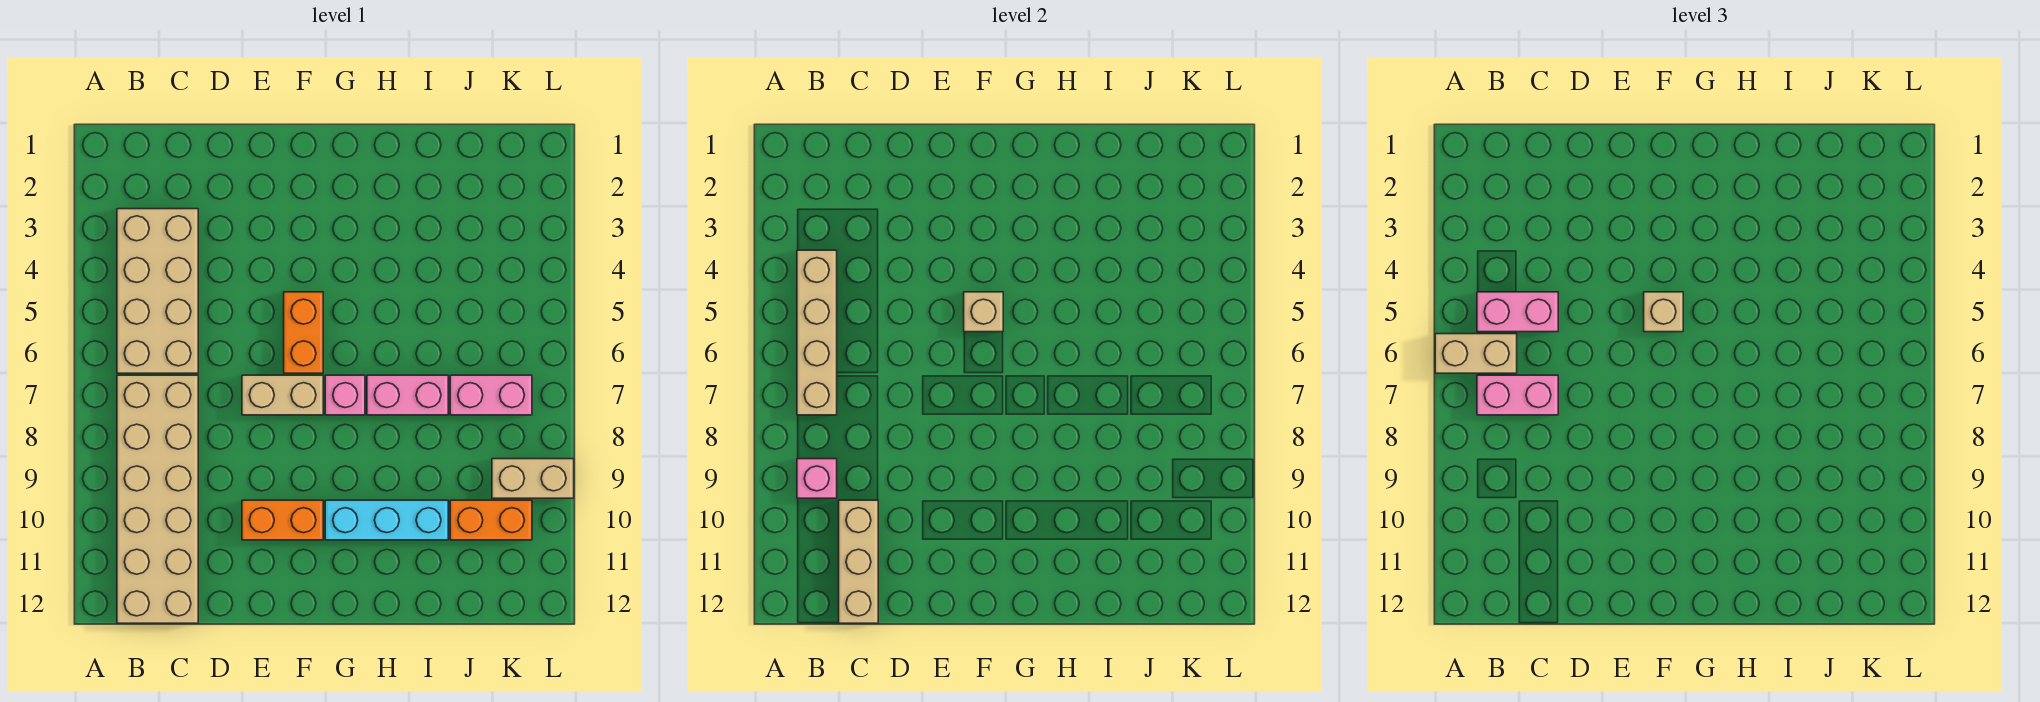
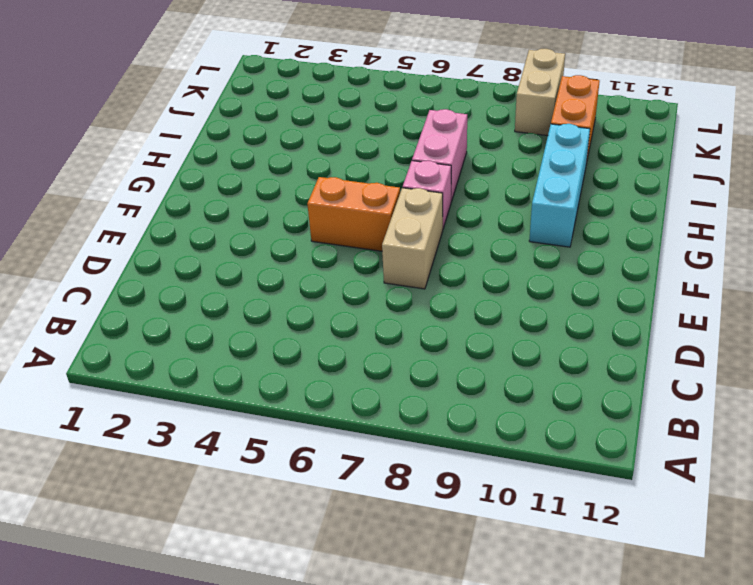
none -> tan 2x4 brick [117,209,198,373]
none -> tan 2x6 brick [117,375,198,623]
none -> orange 1x2 brick [242,500,323,540]

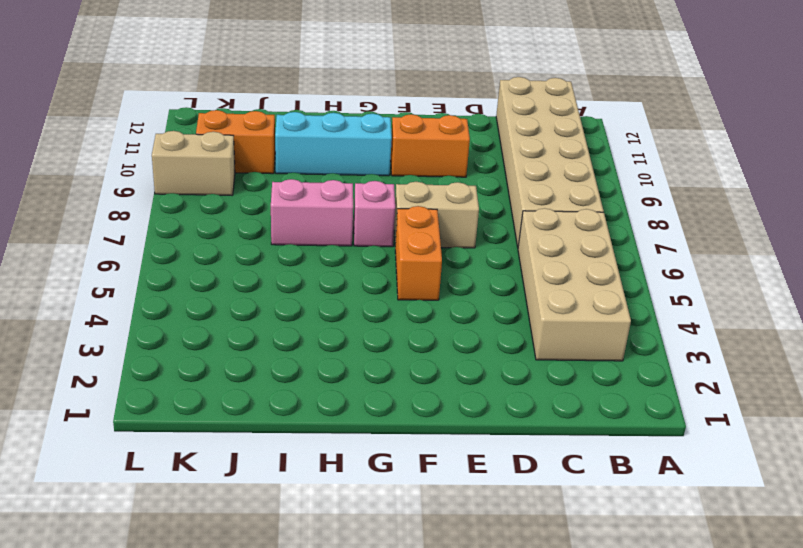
none -> pink 1x2 brick [450,375,532,415]
none -> tan 1x4 brick [797,250,837,415]
none -> pink 1x1 brick [797,459,837,498]

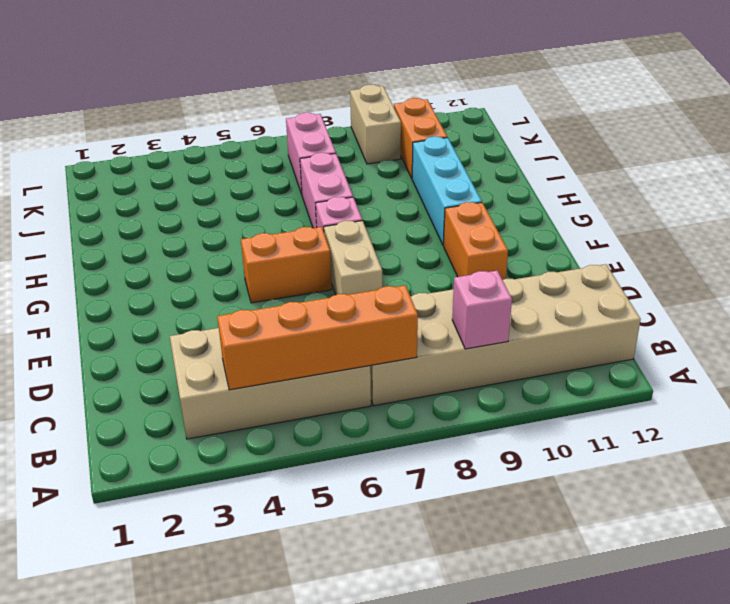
orange 1x4 brick [217,285,418,390] -> tan 1x4 brick [797,250,837,415]
none -> tan 1x3 brick [839,500,878,623]
none -> tan 1x1 brick [964,292,1003,332]
none -> tan 1x2 brick [1435,334,1517,373]

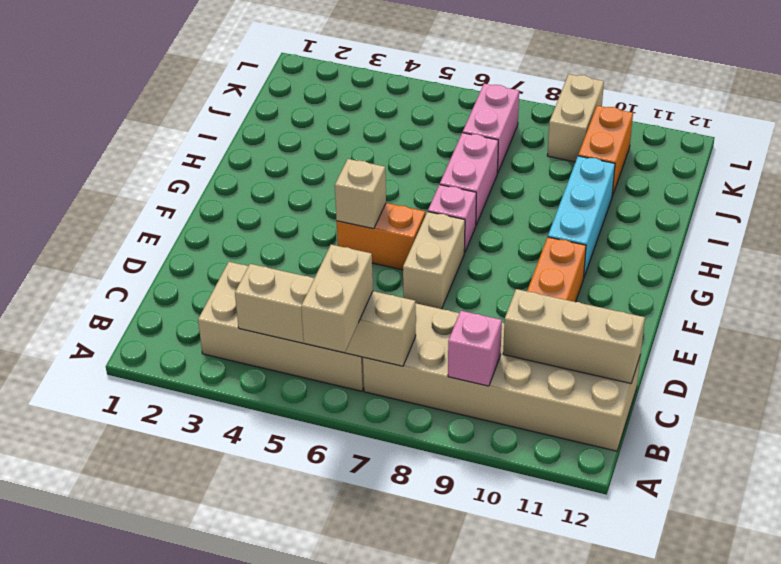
none -> pink 1x2 brick [1477,292,1558,332]
none -> pink 1x2 brick [1477,375,1558,415]
none -> tan 1x1 brick [1644,292,1683,332]

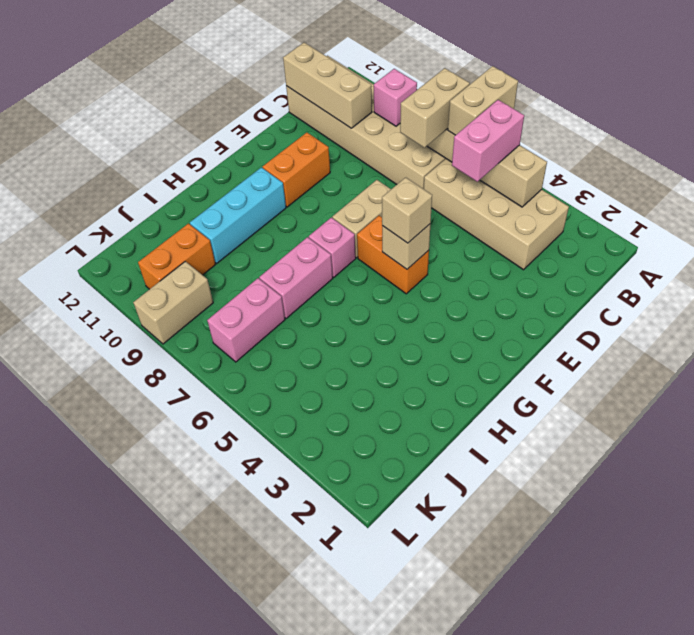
tan 1x2 brick [400,68,470,148] -> pink 1x2 brick [1477,375,1558,415]

